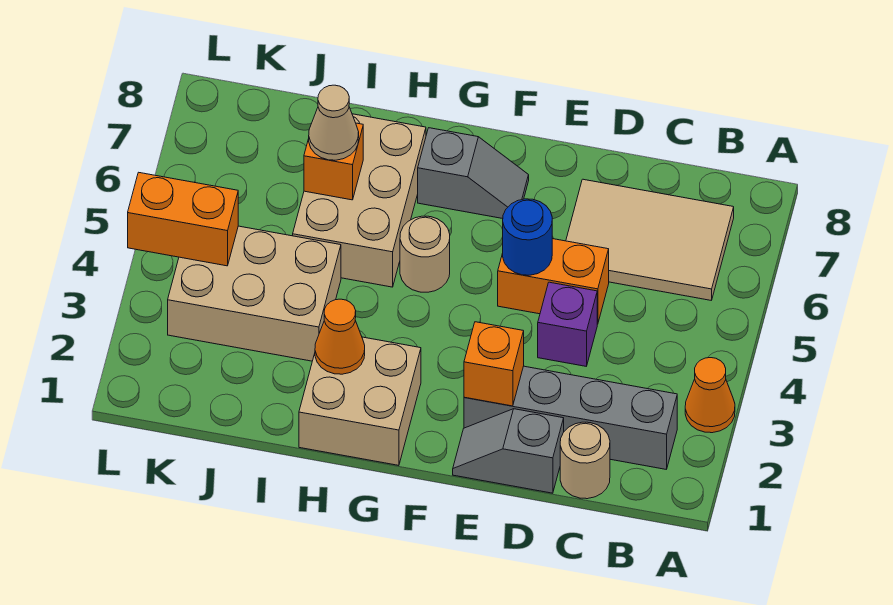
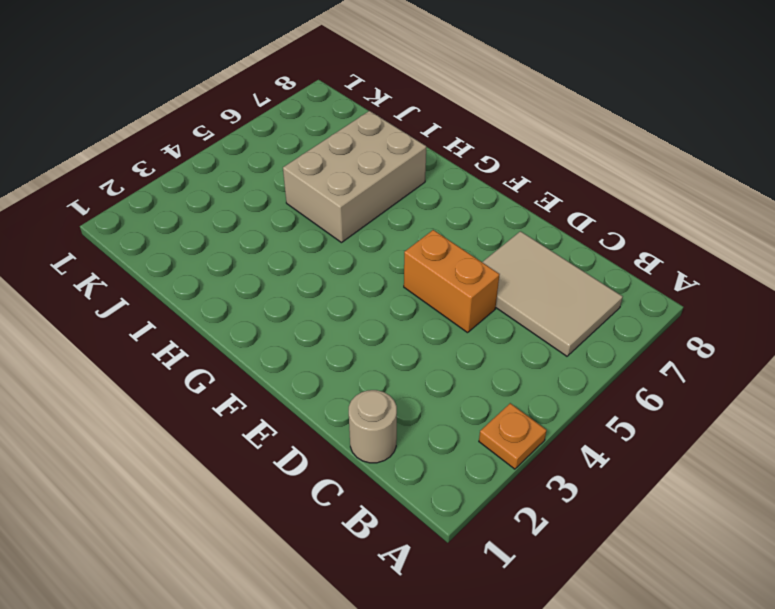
orange 1x1 plate [479,403,547,469] -> orange 1x1 cone [685,358,735,433]
none -> grey 1x4 brick [464,366,677,469]
none -> grey 1x2 slope [453,409,564,493]
none -> purple 1x1 brick [538,282,597,366]

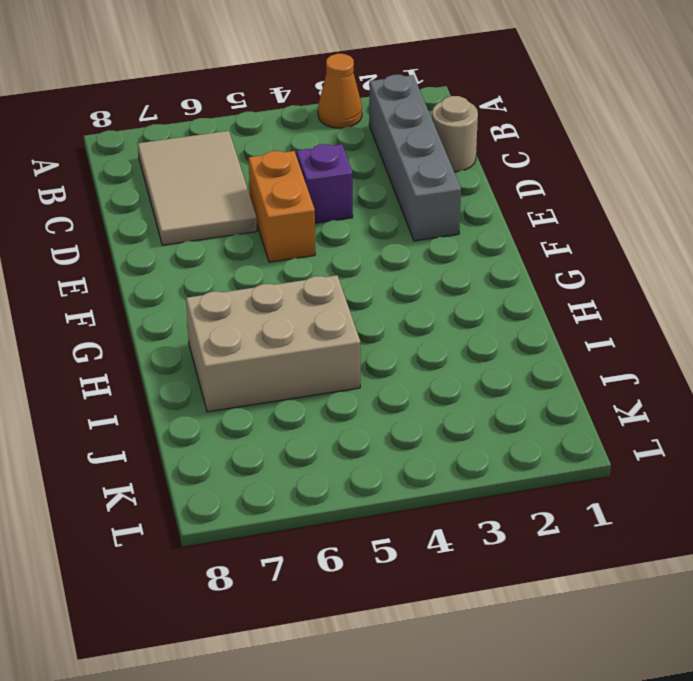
none -> grey 1x2 slope [453,409,564,493]
none -> grey 1x2 slope [418,128,529,219]
none -> tan 2x2 brick [299,337,421,465]

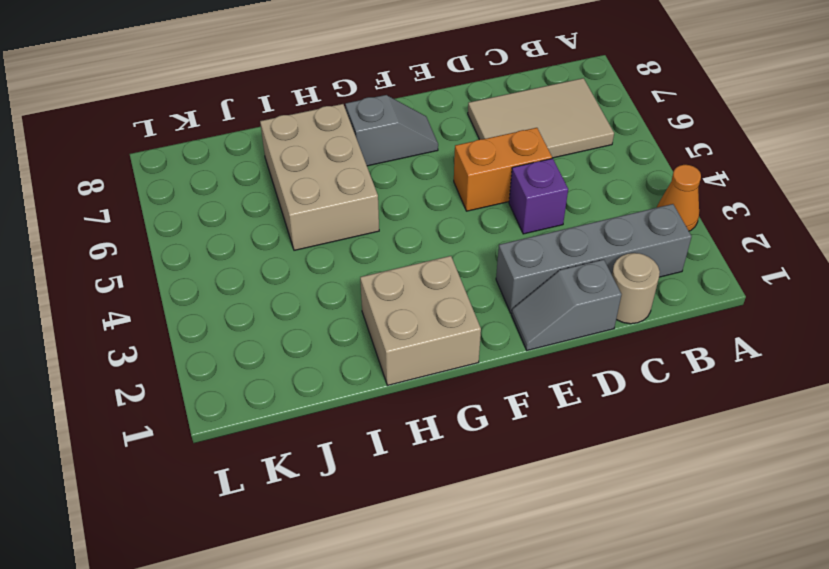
none -> tan 1x1 round brick [400,216,450,292]
none -> tan 2x3 brick [168,226,341,361]
none -> orange 1x1 brick [464,322,524,406]

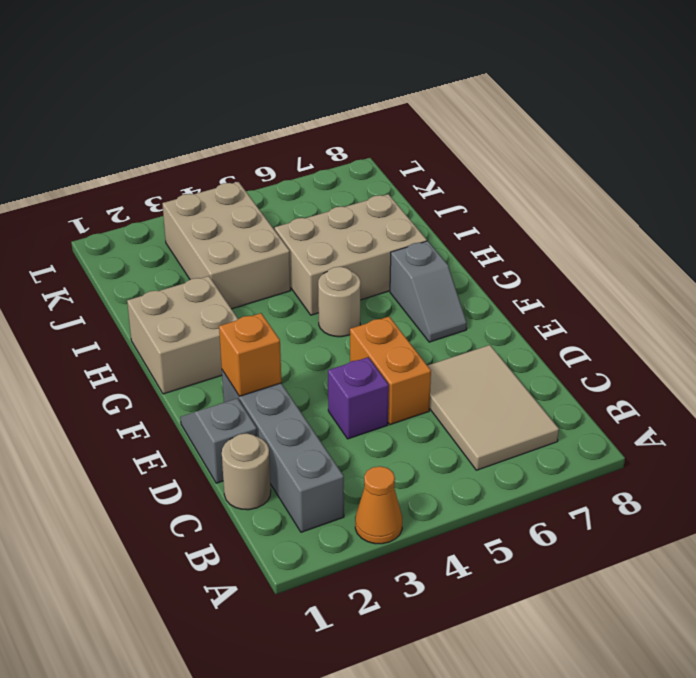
none -> blue 1x1 round brick [503,199,552,275]
none -> orange 1x1 cone [315,299,365,374]
none -> orange 1x1 brick [304,123,363,200]

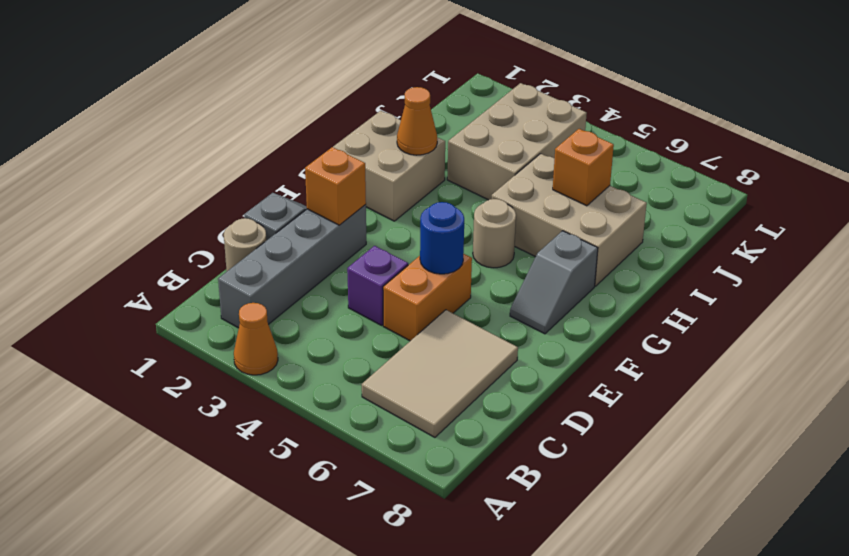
none -> orange 1x2 brick [128,172,238,266]
none -> tan 1x1 cone [309,85,359,160]

